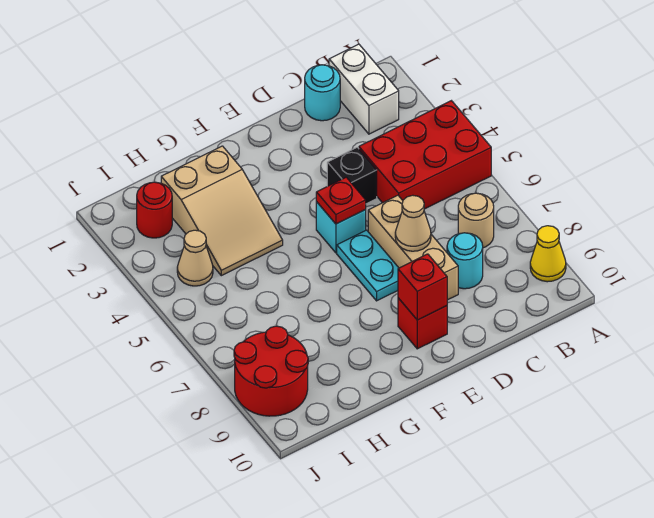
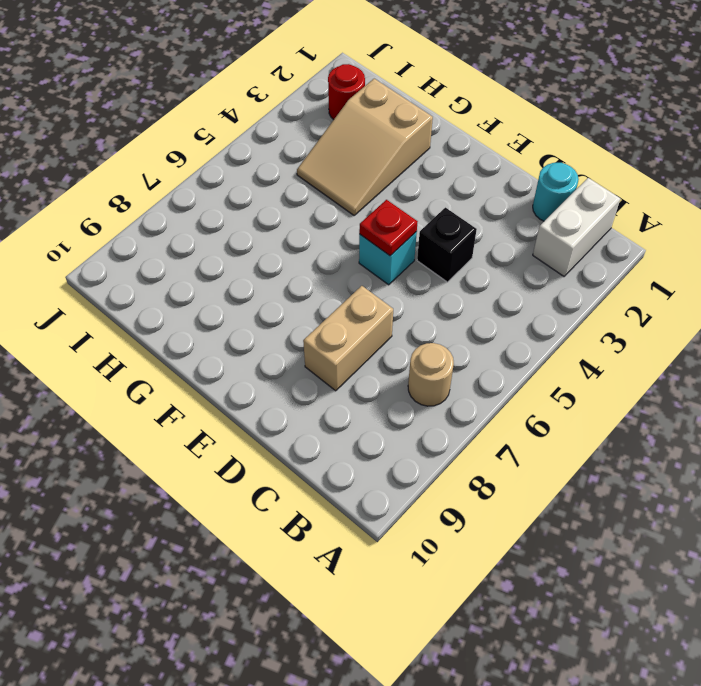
tan 1x2 brick [303,286,393,391] -> tan 1x3 brick [368,195,458,300]
none -> red 2x3 brick [359,101,491,209]
none -> yellow 1x1 cone [530,226,566,282]
none -> cyan 1x1 round brick [447,233,483,289]

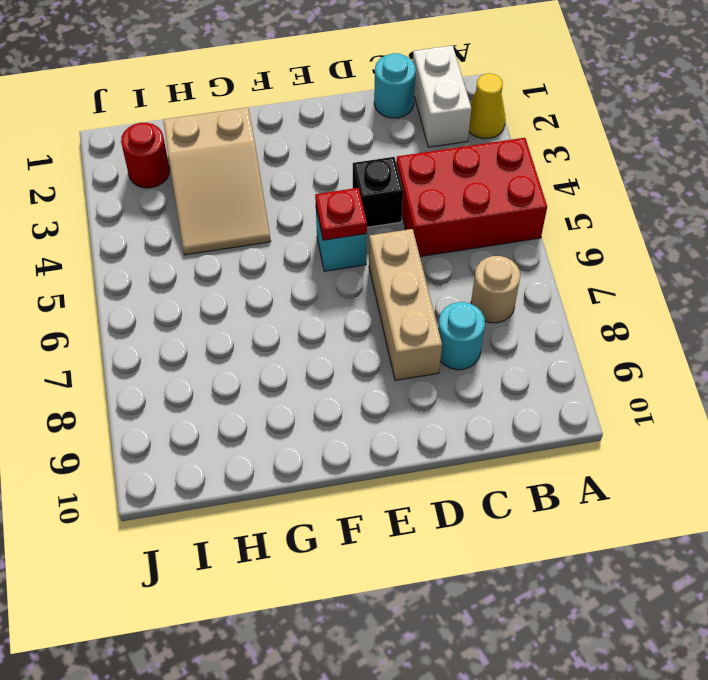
yellow 1x1 cone [469,74,506,139] -> yellow 1x1 cone moved to [530,226,566,282]
none -> cyan 1x2 plate [337,230,398,301]
none -> red 1x1 brick [398,298,447,349]
none -> tan 1x1 cone [177,230,213,286]

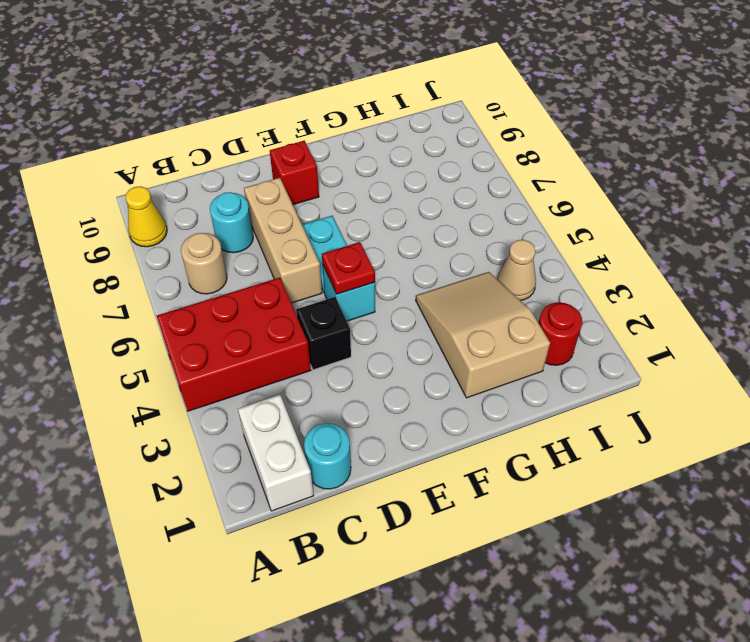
none -> red 2x2 round brick [234,326,308,416]
none -> tan 1x1 cone [395,195,431,251]
none -> red 1x1 brick [398,254,447,320]

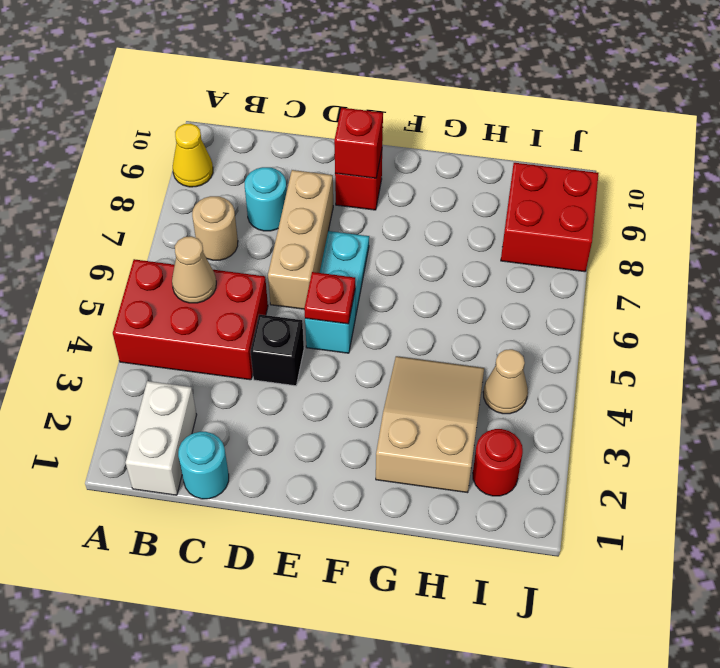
tan 1x1 cone [172,236,216,303] -> tan 1x1 cone moved to [395,195,431,251]
red 2x2 brick [501,163,599,272] -> red 2x2 round brick [234,326,308,416]

